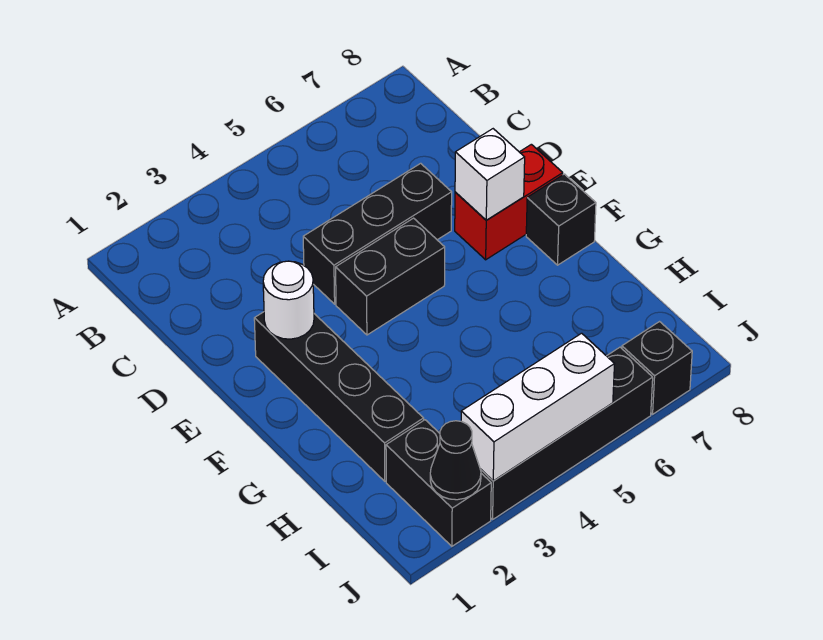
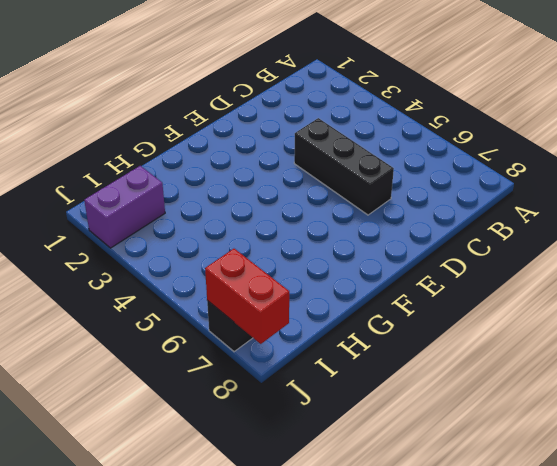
purple 1x2 brick [84,166,165,248] -> black 1x2 brick [386,420,491,546]
red 1x2 brick [205,249,289,344] -> red 1x2 brick moved to [455,144,563,260]
none -> black 1x4 brick [254,312,424,481]
none -> black 1x2 brick [336,218,445,335]
none -> black 1x1 brick [526,174,596,265]

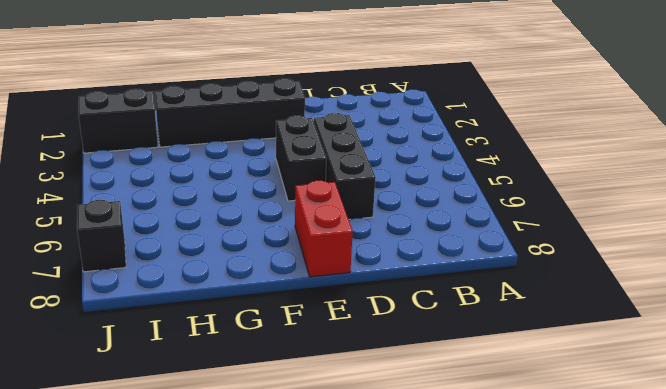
none -> black 1x1 brick [526,174,596,265]
none -> black 1x4 brick [480,347,653,519]
none -> white 1x1 round brick [263,261,314,339]

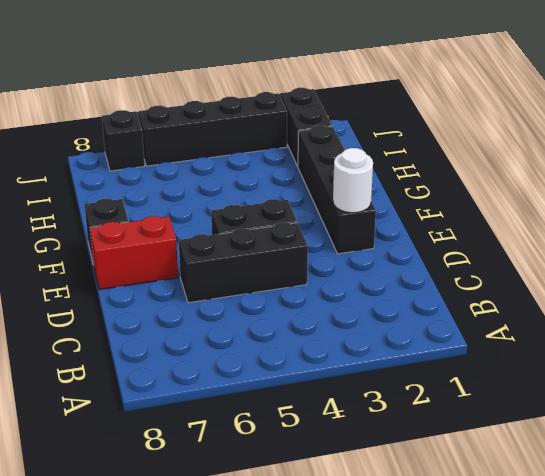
none -> white 1x1 brick [455,129,525,220]
none -> black 1x1 cone [430,421,481,500]
none -> white 1x3 brick [461,333,614,481]

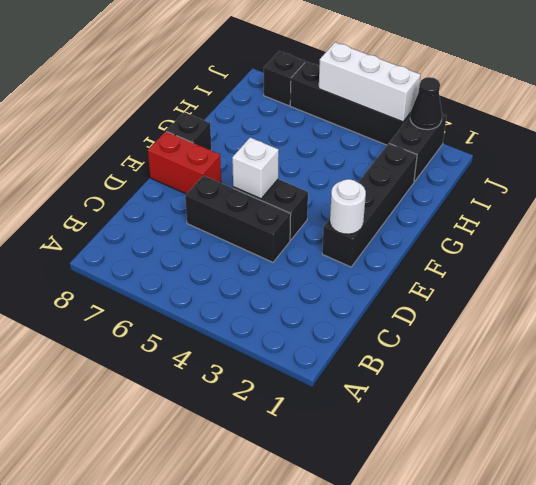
white 1x1 brick [232,137,279,199] -> white 1x1 brick moved to [455,129,525,220]

